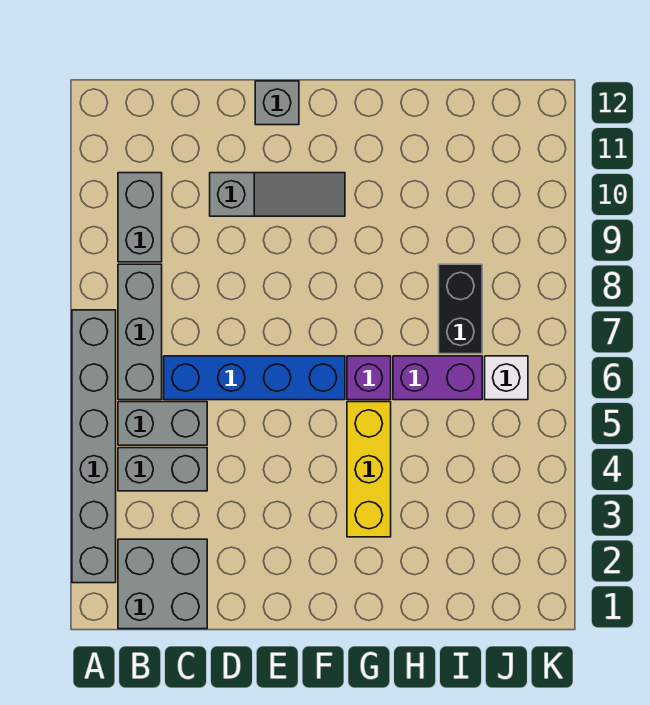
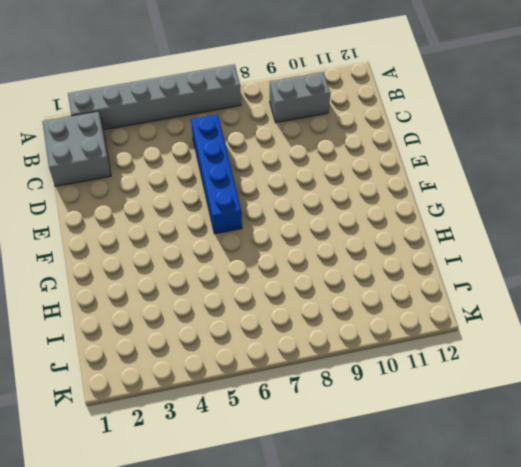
none -> grey 1x2 brick [118,448,207,491]
none -> grey 1x2 brick [118,402,207,445]
none -> grey 1x3 brick [118,264,162,400]

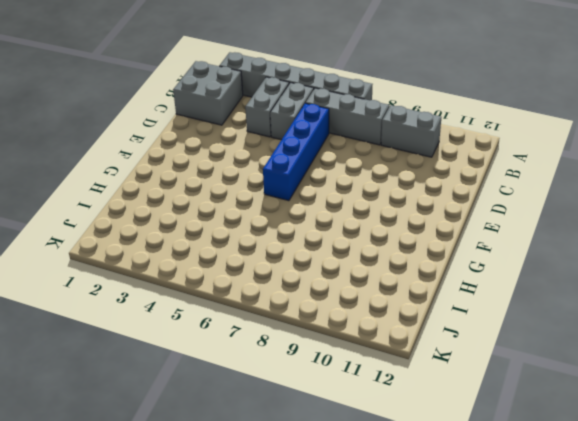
none -> grey 1x3 slope [210,173,345,216]
none -> grey 1x1 brick [255,81,299,125]
none -> yellow 1x3 brick [347,402,391,537]

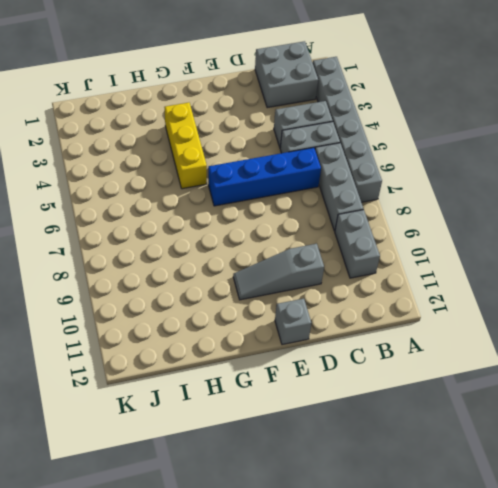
none -> purple 1x1 brick [347,356,391,400]
none -> purple 1x2 brick [393,356,482,400]
none -> black 1x2 brick [439,264,482,354]

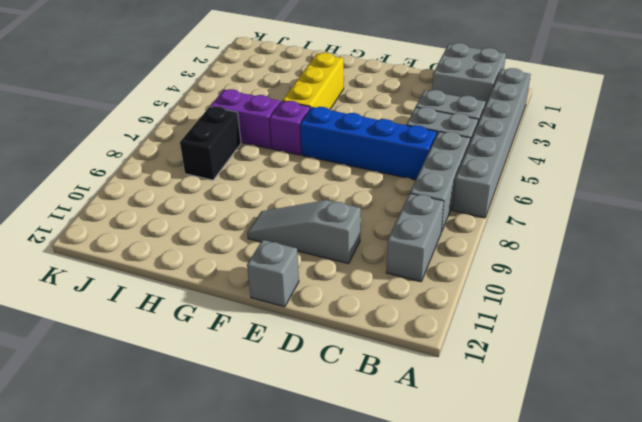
none -> white 1x1 brick [485,356,528,400]

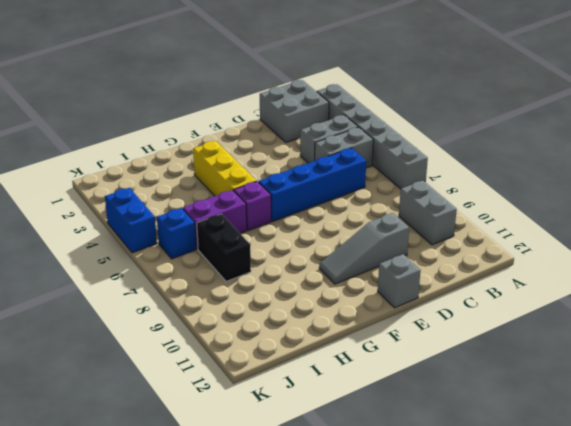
blue 1x1 brick [157,208,196,259] -> white 1x1 brick [485,356,528,400]
blue 1x2 brick [105,188,157,253] -> none
none -> grey 1x3 brick [118,264,162,400]

